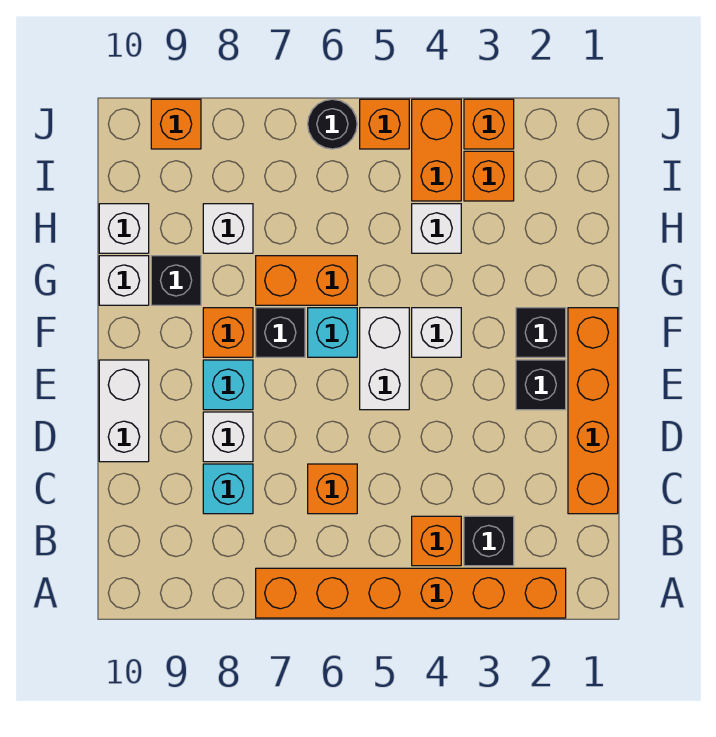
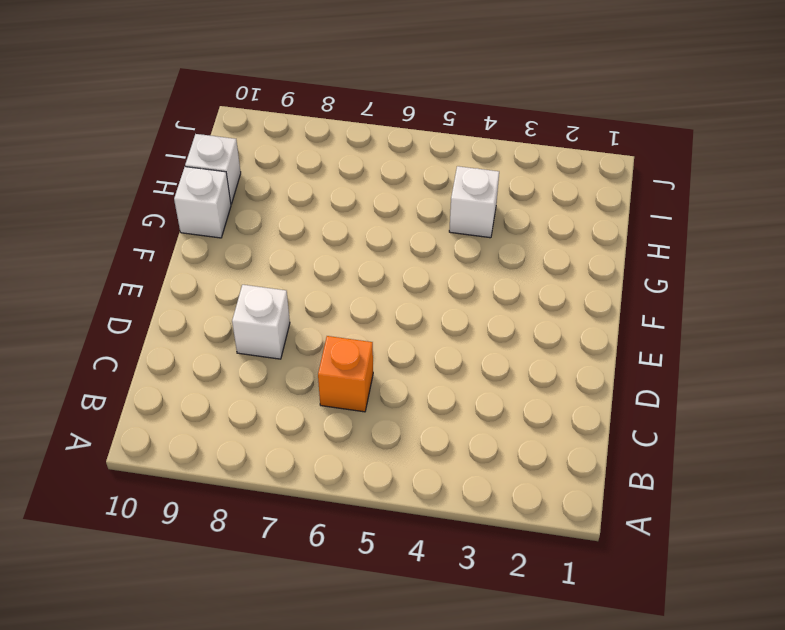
none -> orange 1x6 brick [256,568,566,618]
none -> black 1x1 brick [464,516,514,566]
none -> orange 1x1 brick [412,516,461,566]

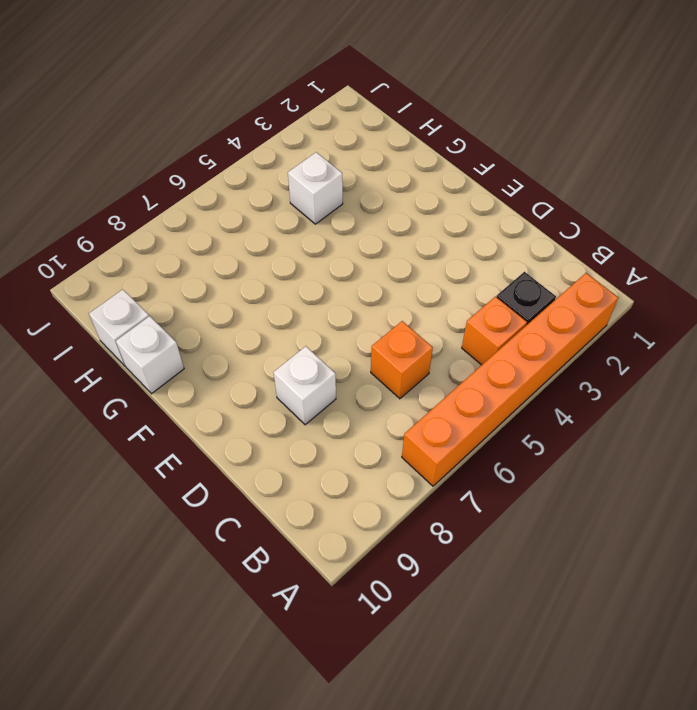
none -> orange 1x4 brick [568,308,618,514]
none -> cyan 1x1 brick [203,464,253,514]
none -> white 1x2 brick [99,360,149,462]

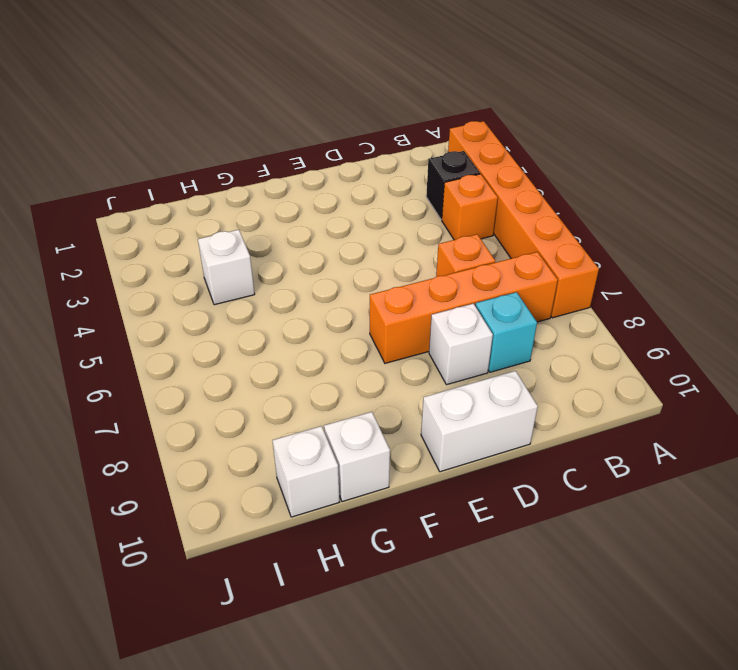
orange 1x4 brick [370,252,558,363] -> orange 1x4 brick moved to [568,308,618,514]
none -> black 1x1 brick [516,360,566,410]
none -> white 1x2 brick [360,308,409,410]
none -> cyan 1x1 brick [203,360,253,410]

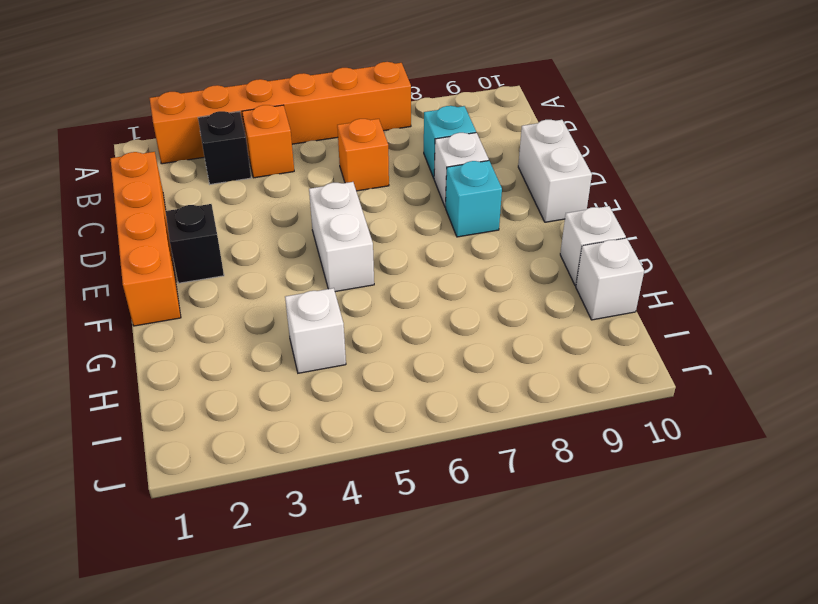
none -> black 1x1 brick [516,308,566,357]
none -> white 1x1 brick [412,308,461,357]
none -> cyan 1x1 brick [308,308,357,357]

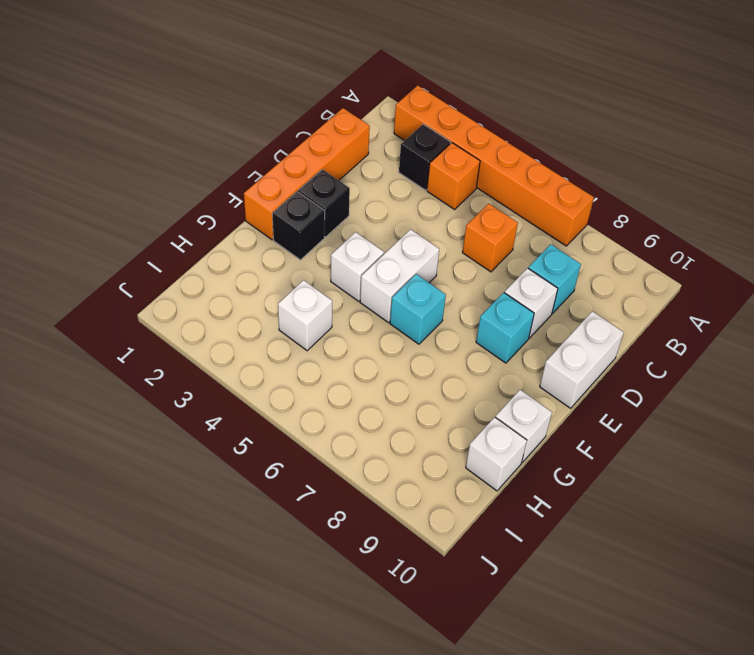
none -> black 1x1 brick [256,308,305,357]
none -> orange 1x1 brick [203,308,253,357]
none -> orange 1x2 brick [256,256,357,305]

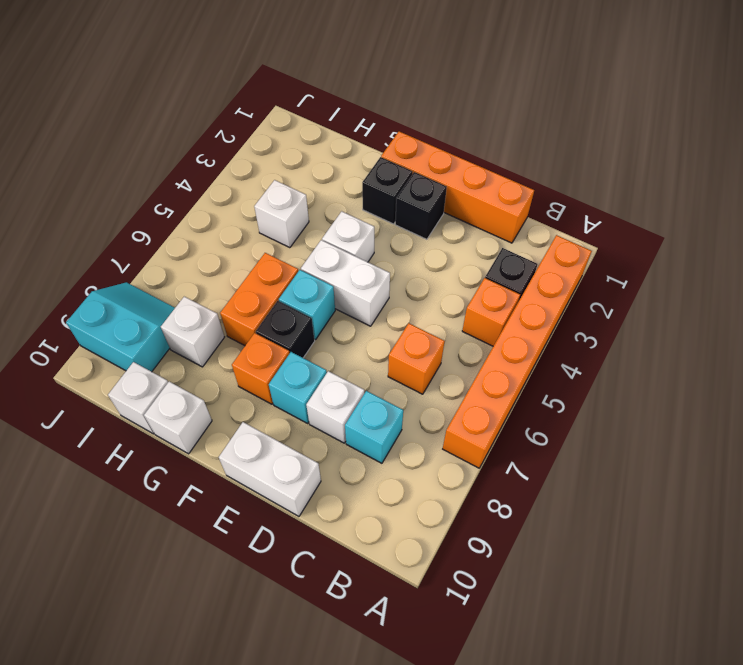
cyan 2x2 slope [66,282,175,372] -> orange 1x1 brick [151,99,201,149]
none -> black 1x1 brick [151,256,201,305]
none -> orange 1x1 brick [464,151,514,201]
none -> orange 1x2 brick [412,99,461,201]

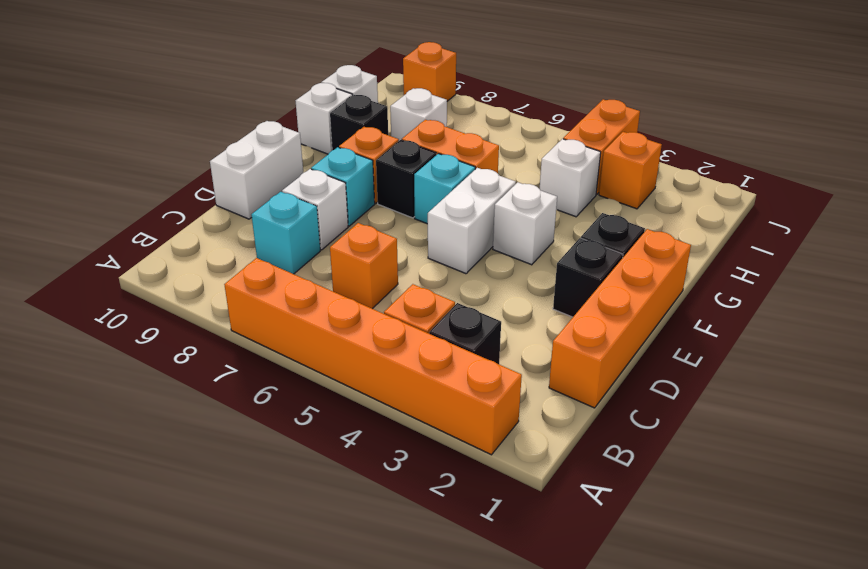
none -> orange 1x1 brick [464,99,514,149]
none -> orange 1x1 brick [360,99,409,149]
none -> black 1x1 round brick [308,99,357,149]

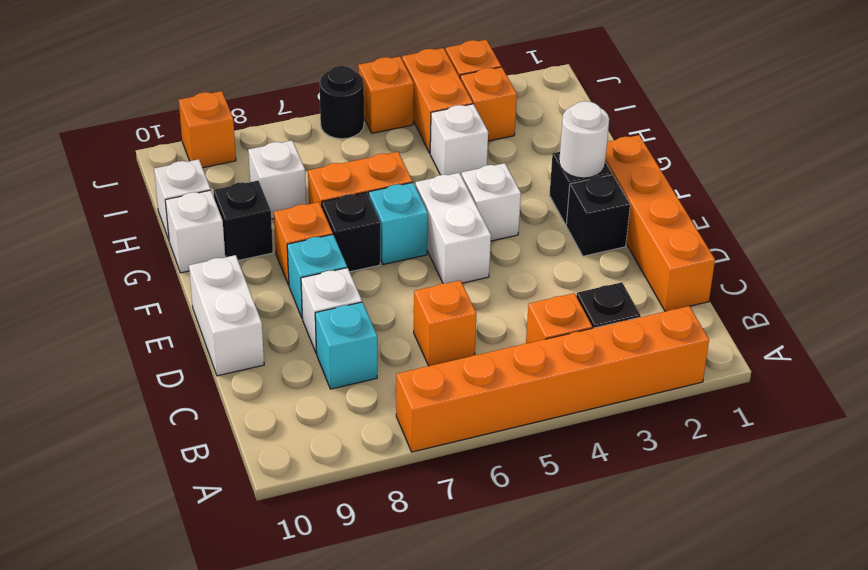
white 1x1 round brick [559,101,609,178] -> none

